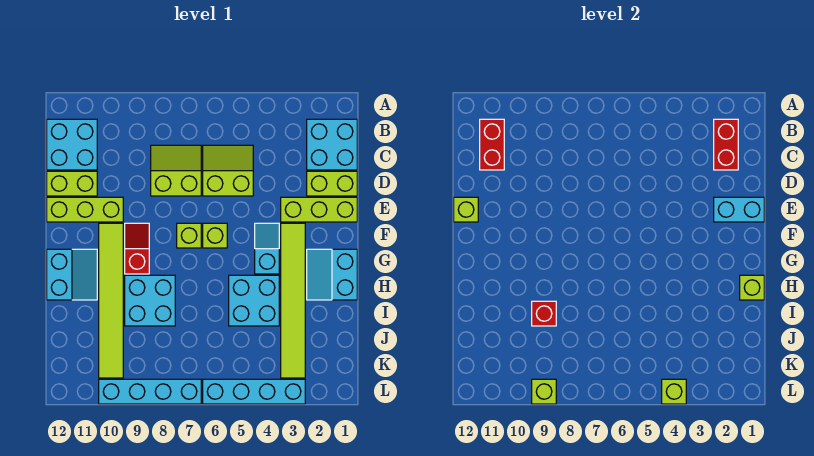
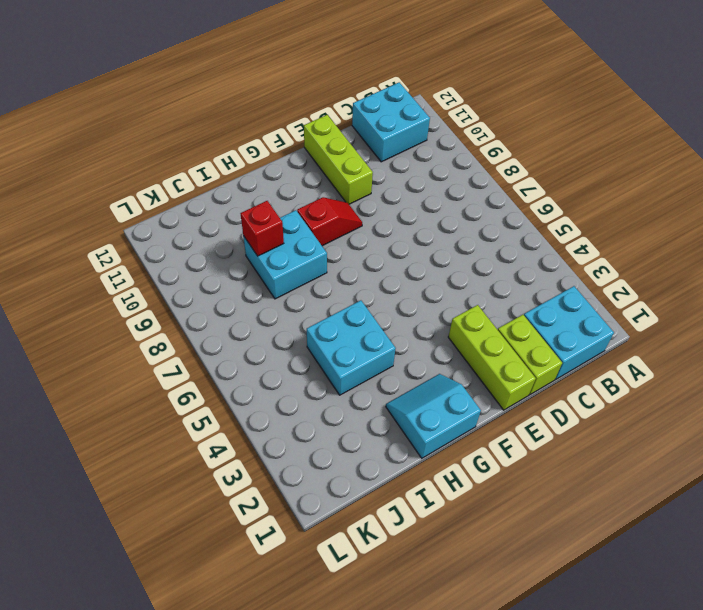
none -> lime 2x2 slope [203,145,253,196]
none -> lime 2x2 slope [151,145,201,196]
none -> lime 1x2 brick [47,171,97,196]

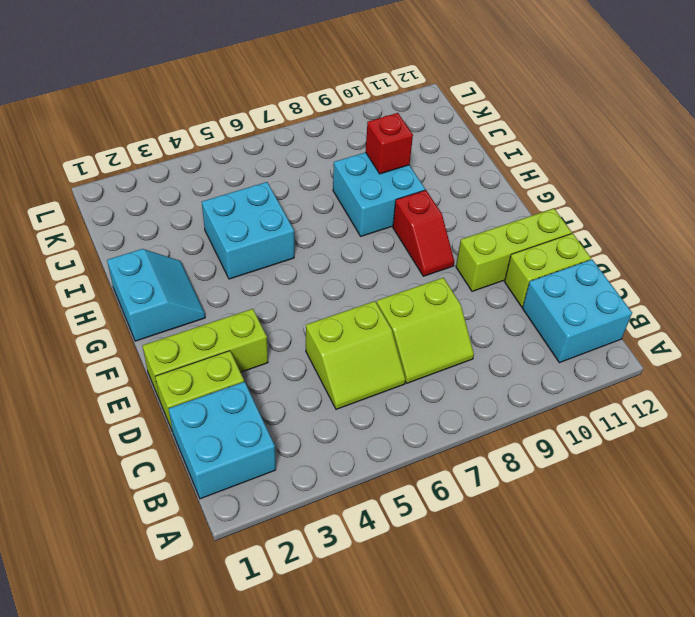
none -> lime 1x6 tile [281,223,305,378]
none -> cyan 1x2 slope [255,223,279,274]
none -> lime 1x1 brick [203,223,227,248]

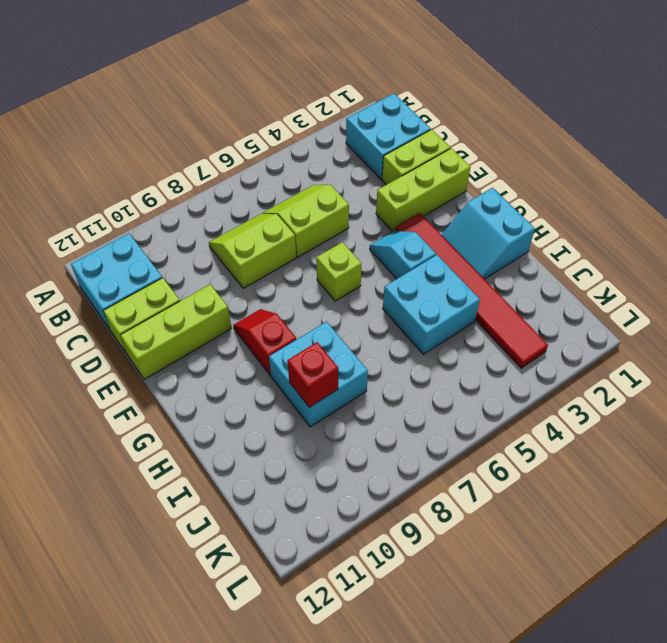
red 1x6 tile [395,213,548,368] -> lime 1x6 tile [281,223,305,378]
none -> lime 1x1 brick [177,223,201,248]
none -> lime 1x6 tile [99,223,123,378]
none -> cyan 2x2 slope [47,249,97,300]

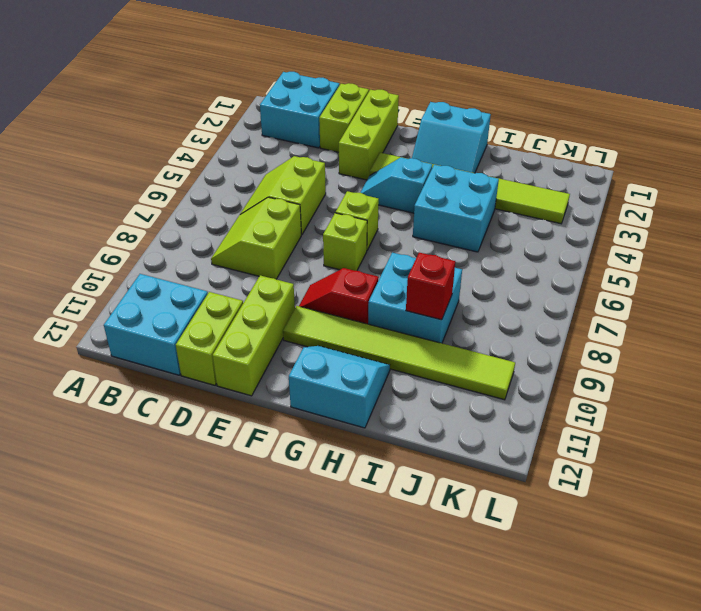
none -> cyan 1x4 brick [203,379,305,404]
none -> cyan 1x4 brick [99,379,201,404]
none -> red 1x2 brick [714,119,738,170]

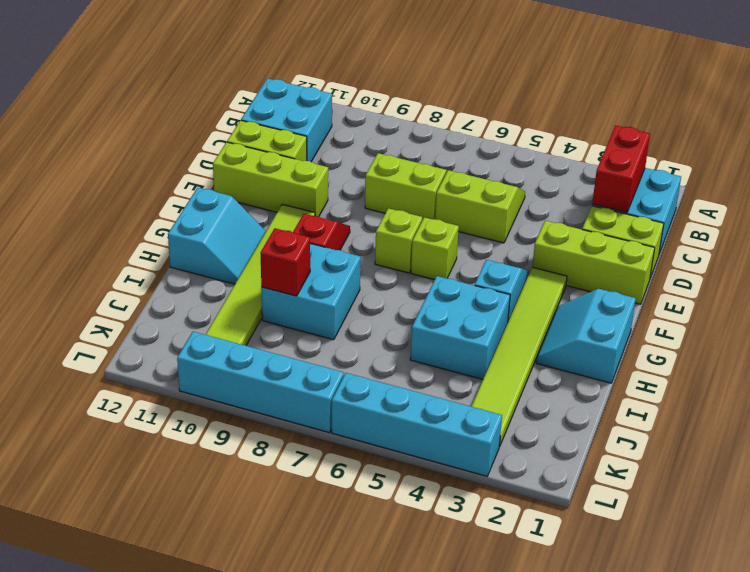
none -> red 1x2 brick [480,119,504,170]
none -> cyan 1x2 brick [714,197,764,222]
none -> lime 1x1 brick [454,197,478,222]

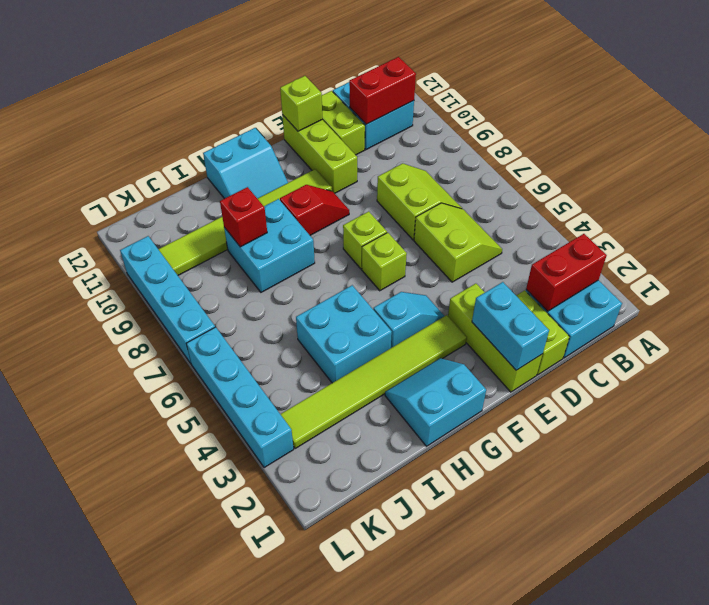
none -> lime 1x1 brick [740,275,764,300]
none -> lime 1x1 brick [662,379,686,404]
none -> lime 1x1 brick [532,379,556,404]

